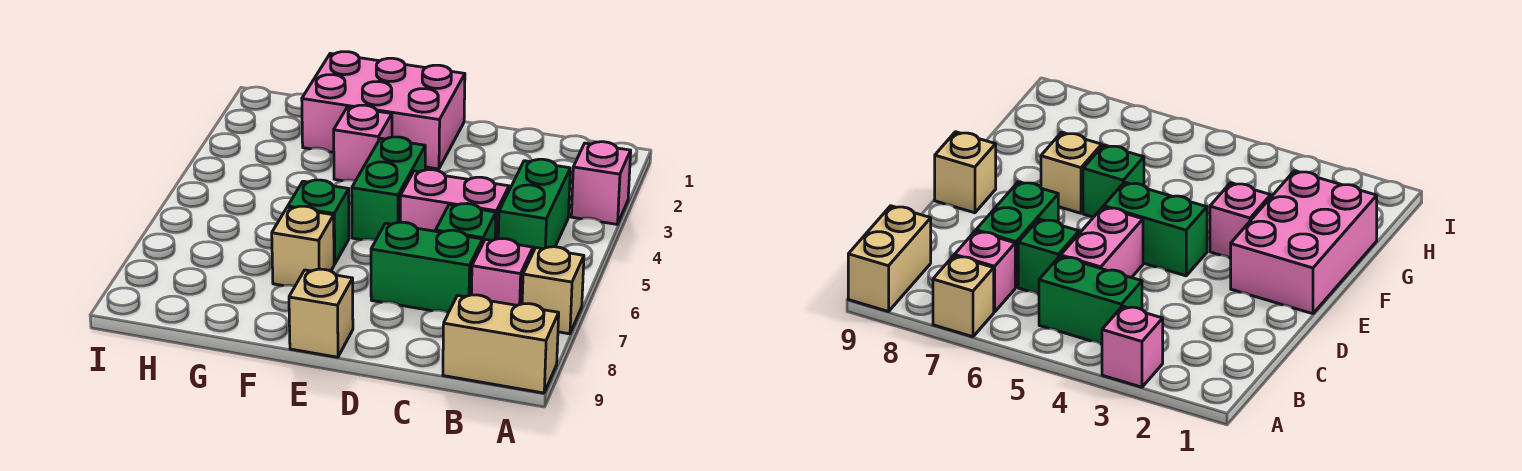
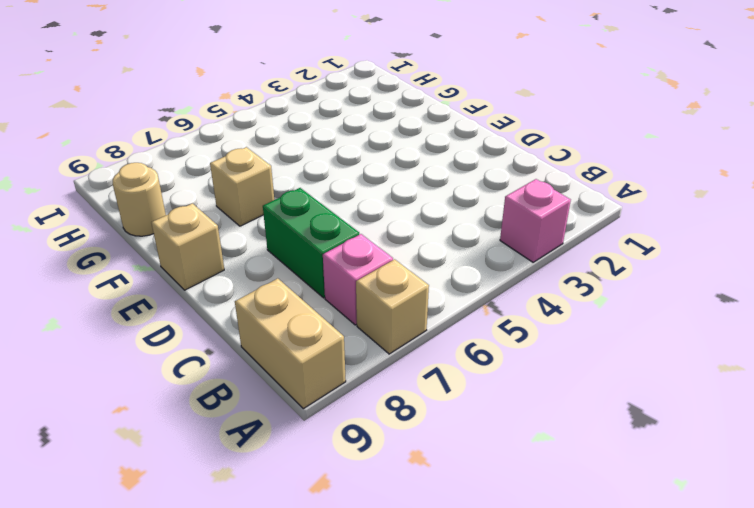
tan 1x1 round brick [113,163,166,236] -> none
none -> green 1x2 brick [498,159,570,252]
none -> pink 1x2 brick [400,170,509,239]
none -> green 1x1 brick [436,203,496,242]

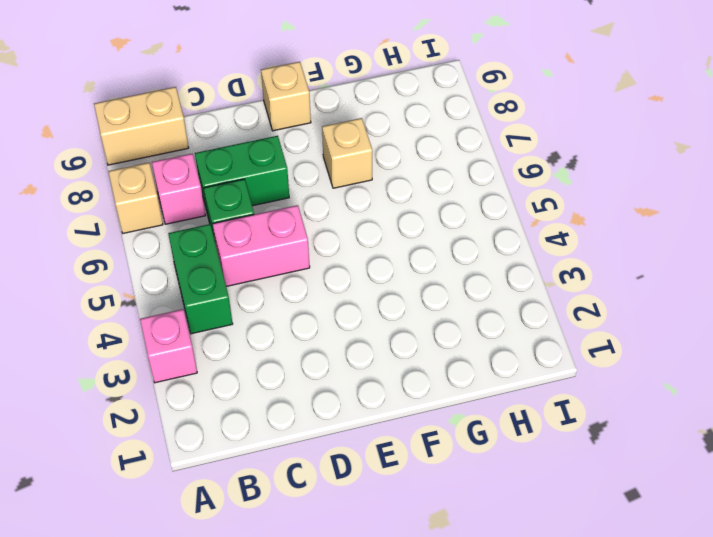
none -> pink 2x3 brick [302,52,465,169]
none -> green 1x2 brick [352,137,425,240]
none -> pink 1x1 brick [334,105,392,181]

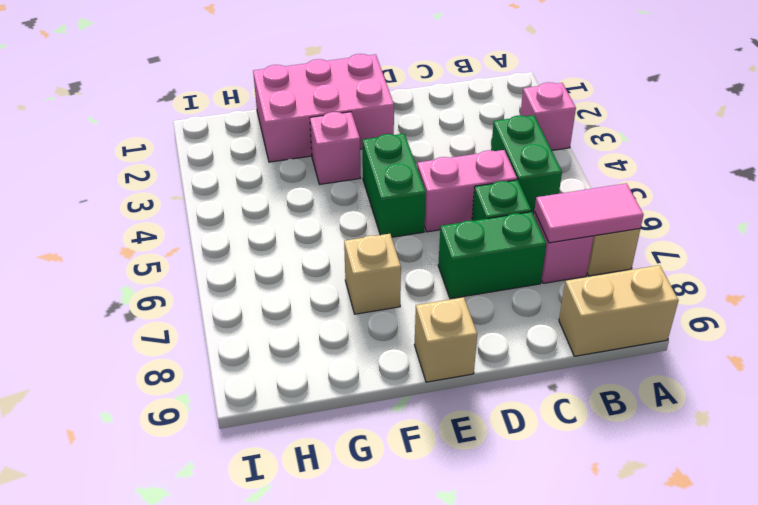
pink 1x2 tile [534,183,643,243] -> none
none -> green 1x1 brick [288,180,349,264]

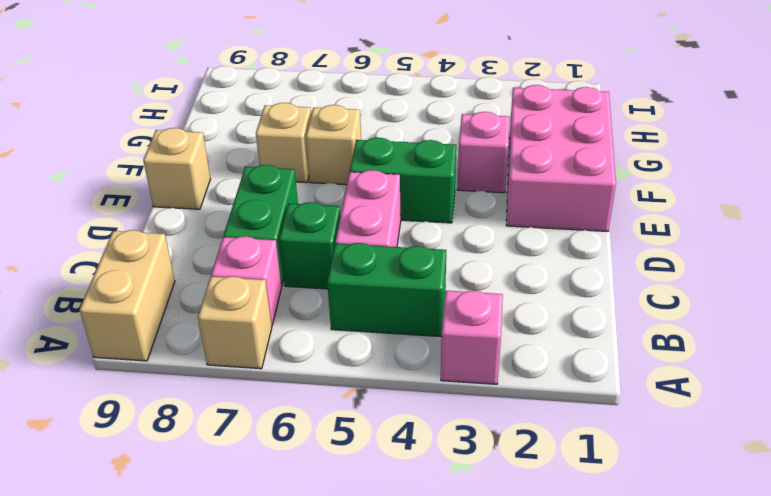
tan 1x1 brick [306,105,361,185] -> green 1x1 brick [288,180,349,264]

